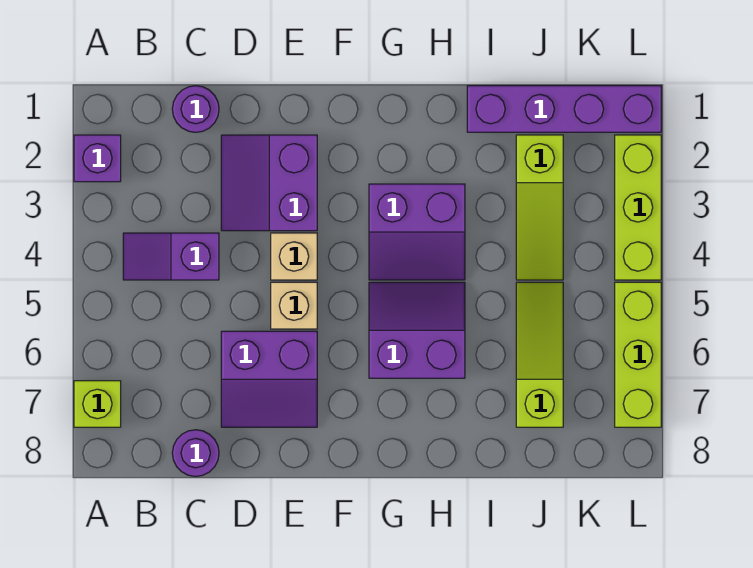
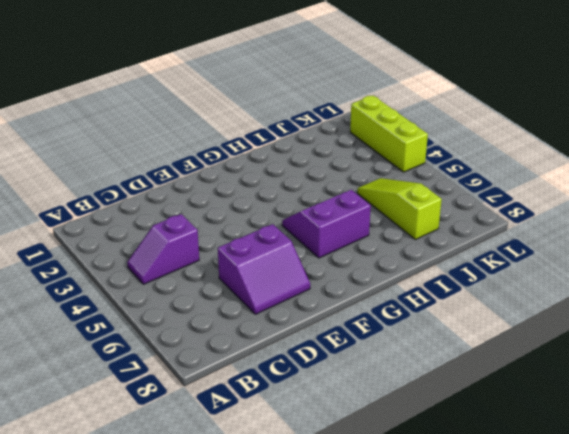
none -> purple 1x1 brick [74,135,121,182]
none -> lime 1x1 brick [74,381,121,427]
none -> purple 1x1 round brick [172,86,219,132]

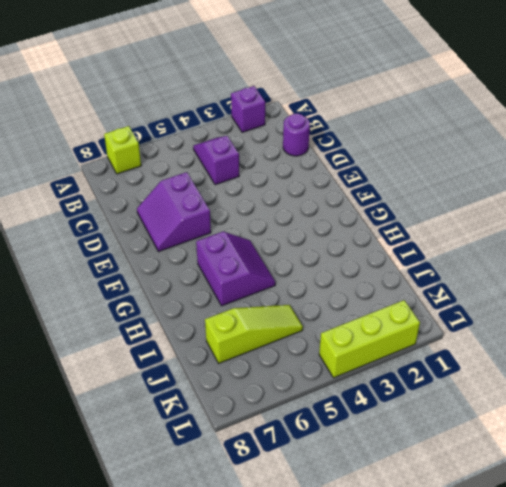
none -> purple 1x1 round brick [172,430,219,476]
none -> purple 2x2 slope [221,135,317,231]
none -> tan 1x1 brick [271,233,317,280]

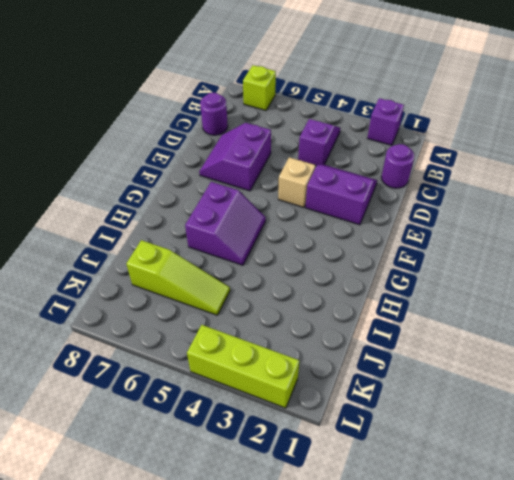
none -> tan 1x1 brick [271,282,317,329]
none -> purple 2x2 slope [369,184,465,280]
none -> purple 1x4 brick [467,86,661,132]

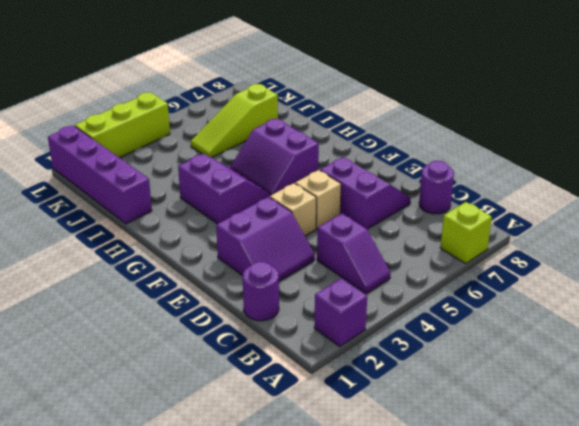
none -> lime 1x3 slope [516,135,563,280]
none -> lime 1x3 brick [615,282,661,427]

